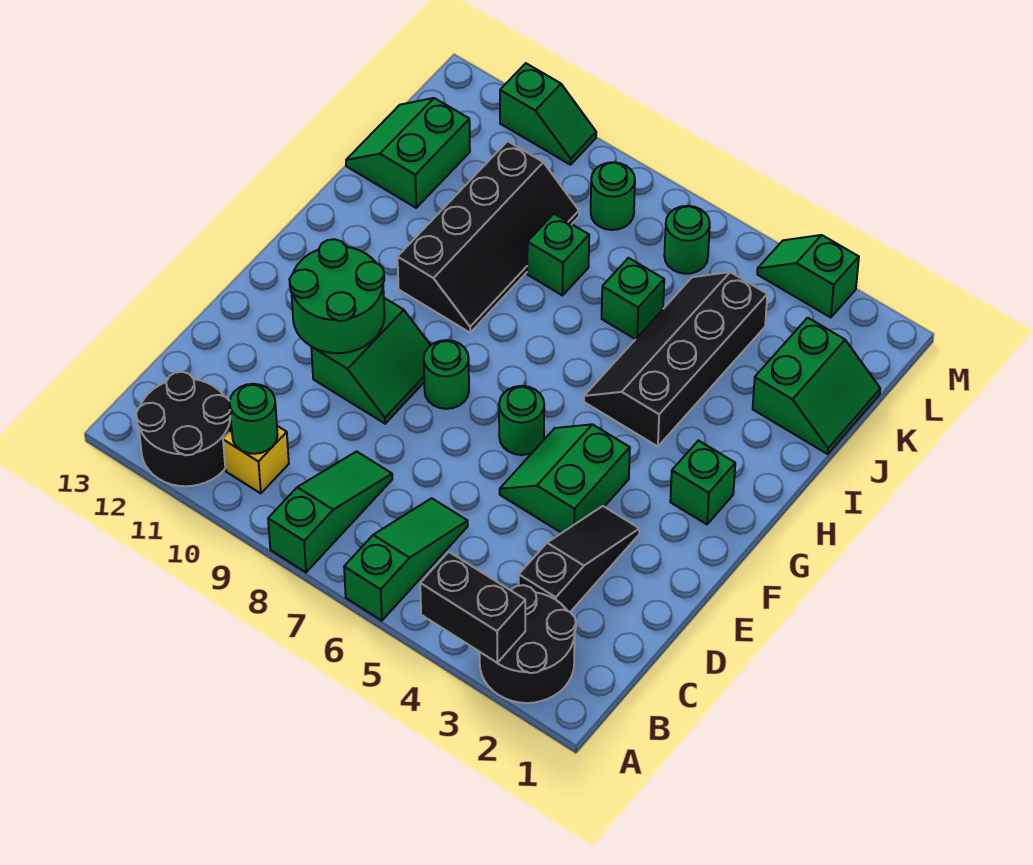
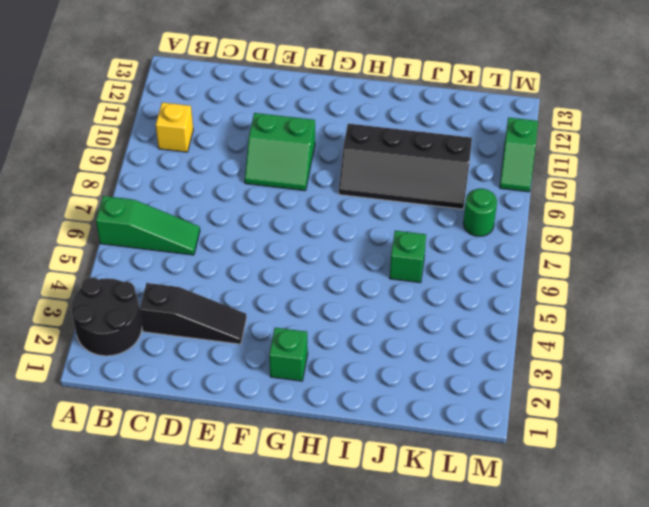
none -> green 1x3 slope [268,452,392,572]
none -> black 2x2 round brick [136,372,232,486]
none -> green 2x2 slope [500,424,630,533]

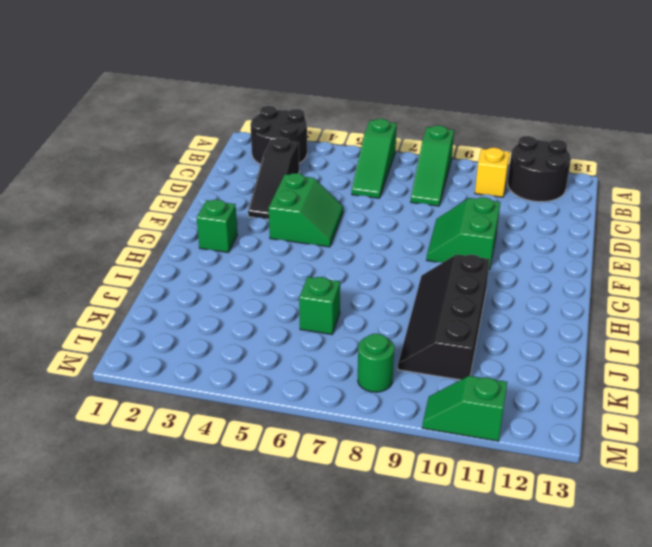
none -> green 1x1 round brick [499,386,544,455]
none -> green 1x1 round brick [424,340,469,409]
none -> black 2x4 slope [584,272,767,447]

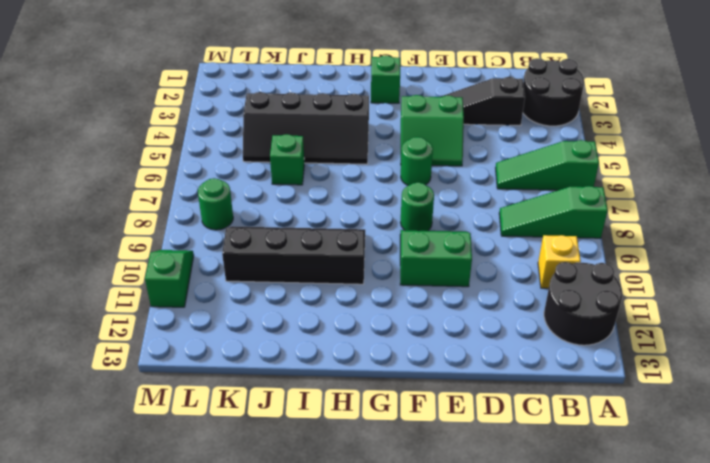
none -> green 2x2 slope [753,318,880,454]
none -> green 1x1 brick [527,214,589,295]
none -> green 2x2 slope [346,98,470,208]

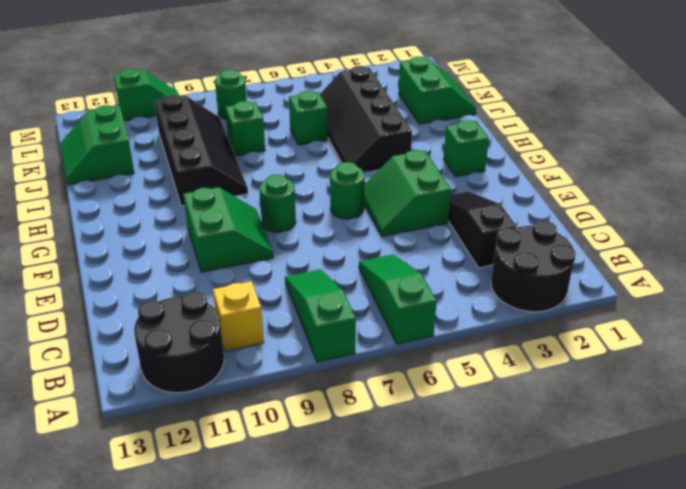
none -> green 1x1 round brick [664,206,710,274]
none -> green 1x2 slope [757,235,859,318]
none -> black 1x2 brick [420,552,525,663]

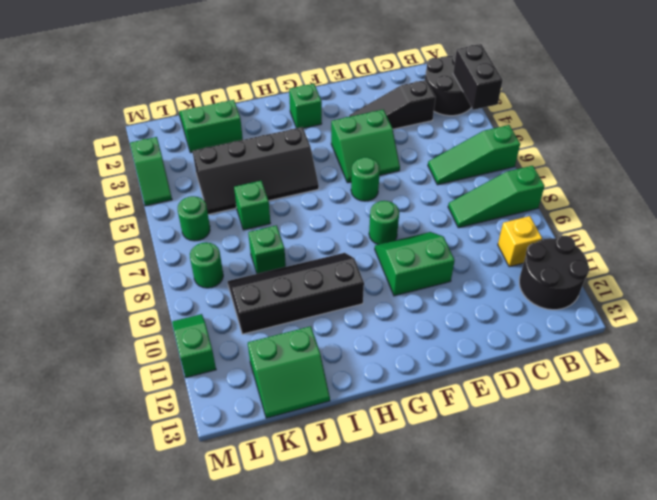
none -> green 1x1 round brick [230,384,278,454]
none -> green 2x2 round brick [290,239,384,353]

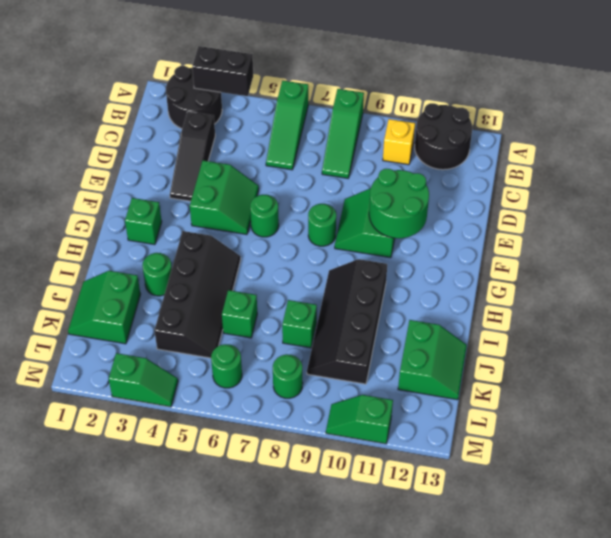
green 1x1 round brick [142,253,172,296] -> green 1x1 round brick moved to [230,384,278,454]

